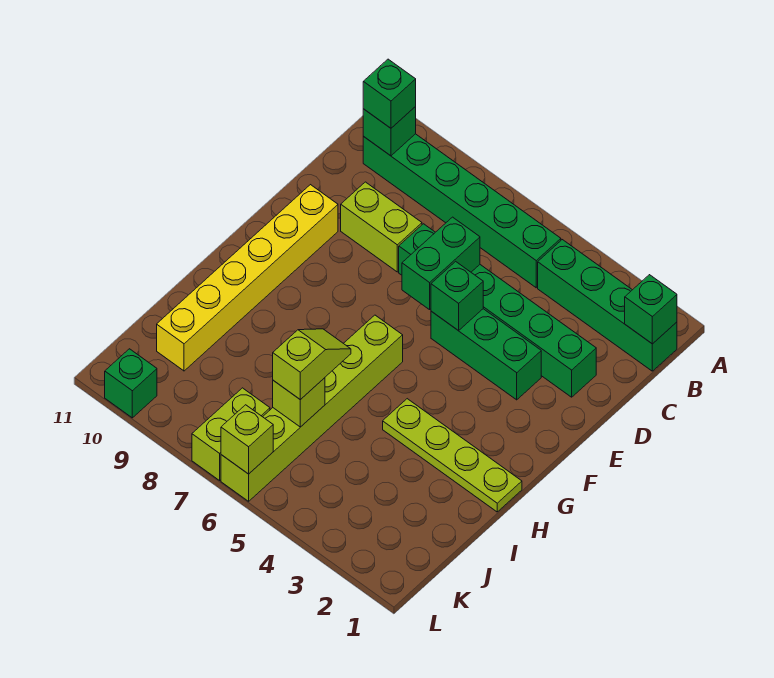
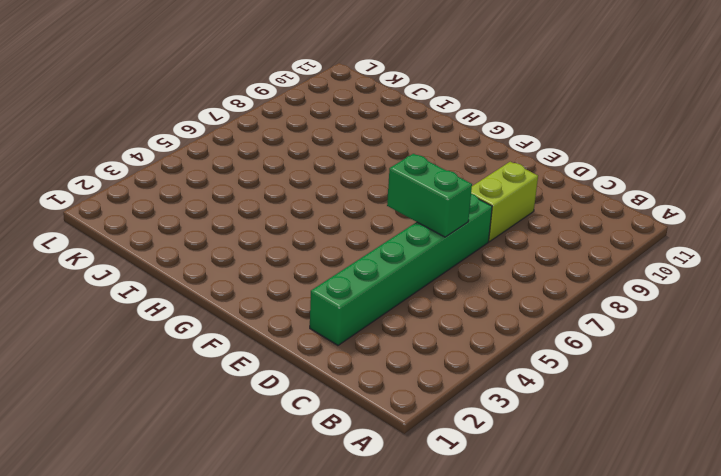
none -> green 1x4 brick [538,240,677,371]
none -> green 1x6 brick [363,134,561,288]
none -> green 1x3 brick [431,309,541,400]

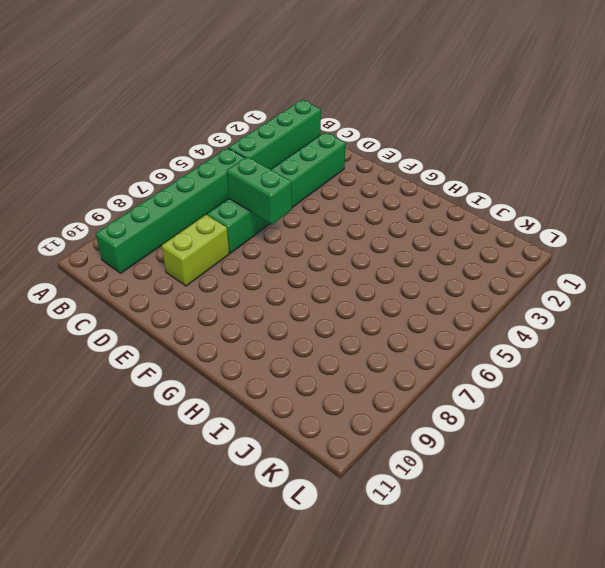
none -> green 1x3 brick [431,309,541,400]
none -> yellow 1x6 brick [157,185,338,371]
none -> lime 1x6 brick [221,315,403,501]

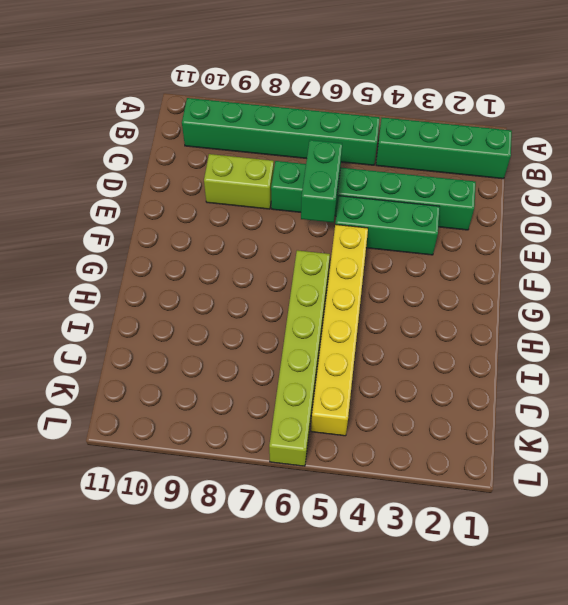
yellow 1x6 brick [311,224,368,436] -> yellow 1x6 brick moved to [157,185,338,371]
none -> lime 1x4 plate [383,399,522,512]
none -> lime 1x2 brick [192,388,270,480]
none -> green 1x1 brick [105,349,157,418]

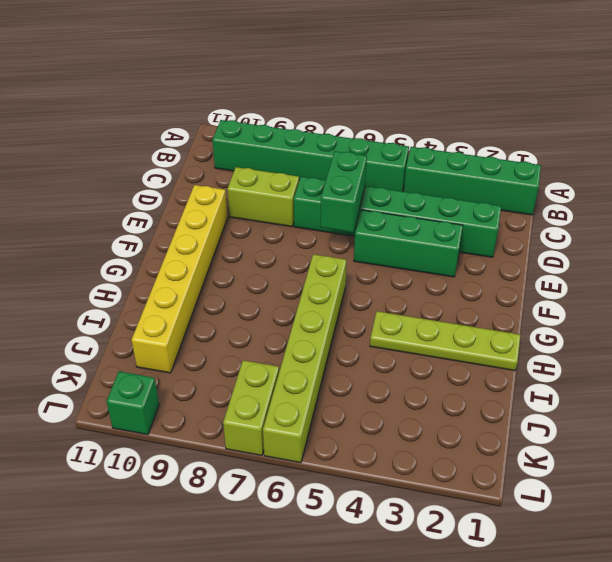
none -> green 1x1 brick [625,275,677,344]
none -> green 1x1 brick [363,107,416,156]
none -> green 1x1 brick [431,261,483,331]

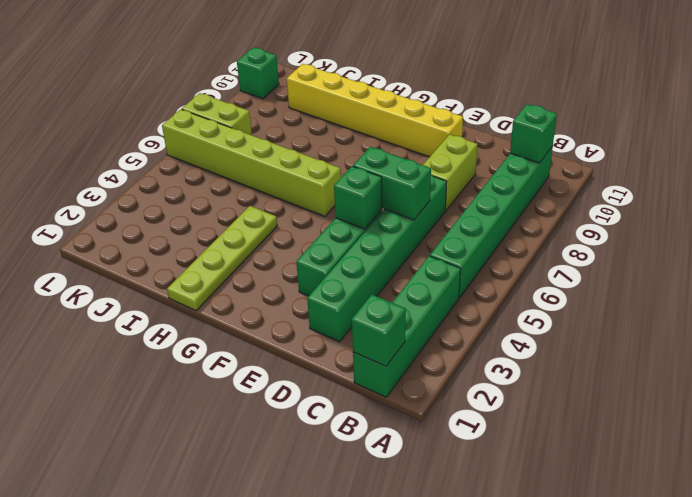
none -> lime 1x1 brick [273,378,325,427]
none -> lime 1x1 brick [221,405,273,474]
none -> green 1x1 brick [363,59,416,128]

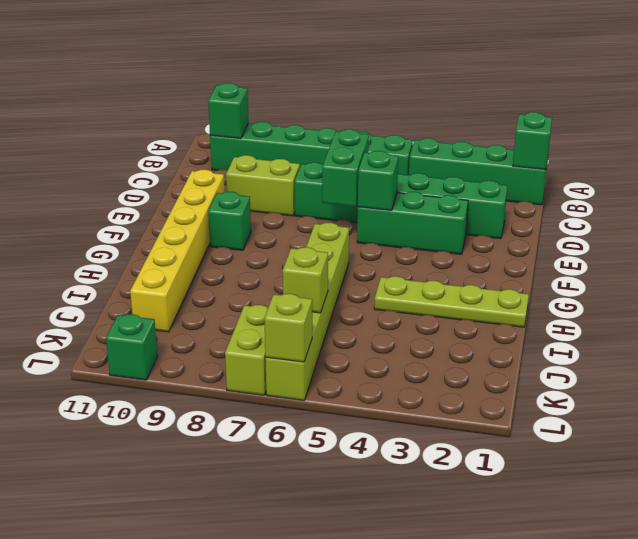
green 1x1 brick [208,192,251,250] -> green 1x1 brick moved to [363,59,416,128]
none -> lime 1x2 slope [273,329,351,400]

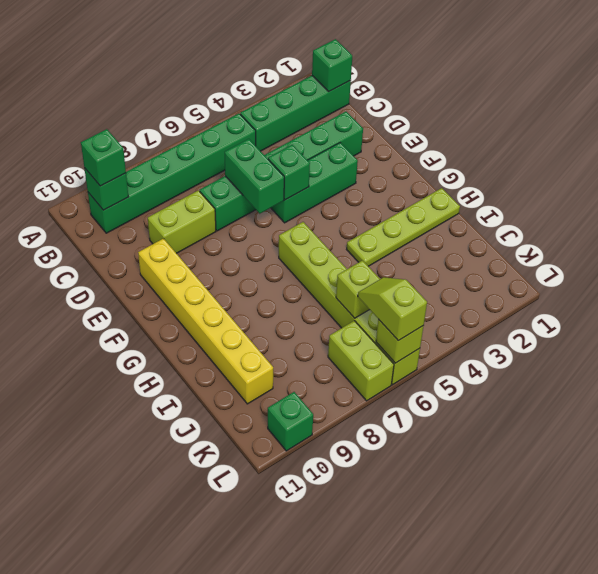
lime 1x2 slope [358,277,427,341] -> lime 1x2 slope moved to [273,329,351,400]

